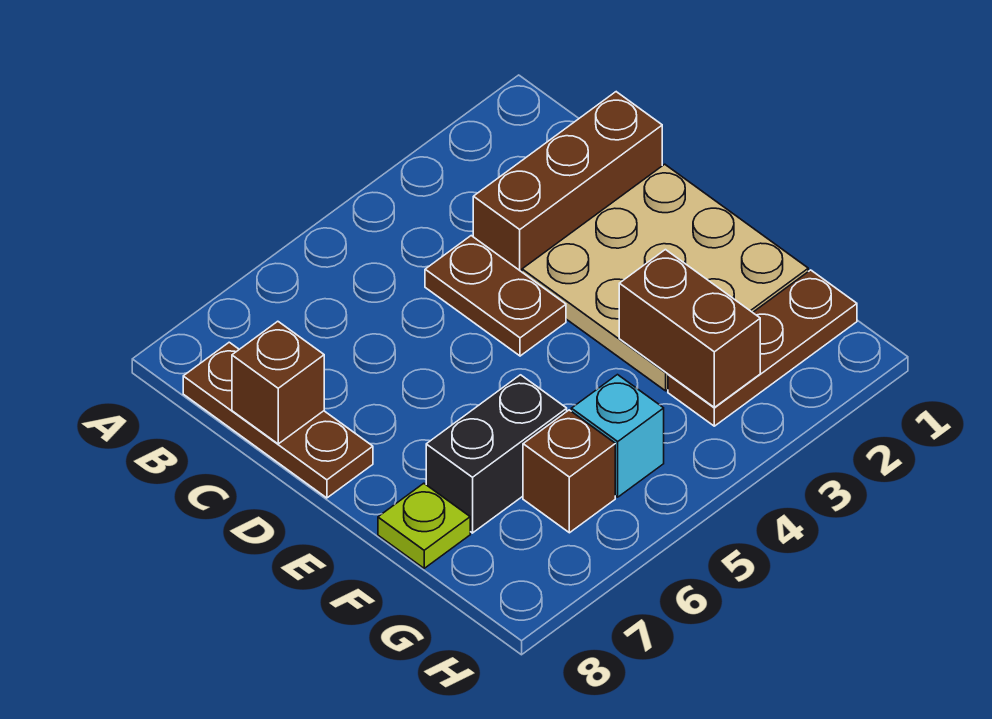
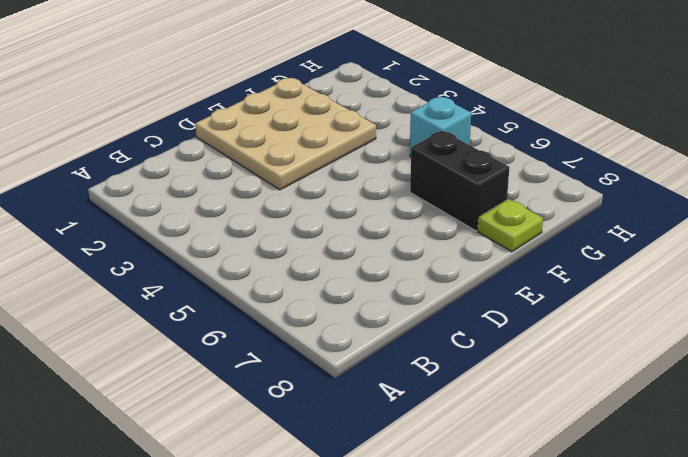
none -> brown 1x3 plate [183,342,373,498]
none -> brown 1x3 brick [473,92,662,272]

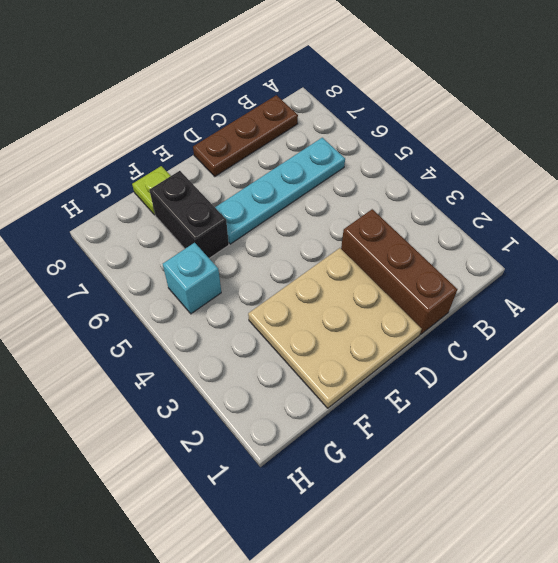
cyan 1x4 plate [215,138,345,244] -> none
none -> brown 1x2 plate [425,236,566,356]
none -> brown 1x3 plate [668,270,857,426]

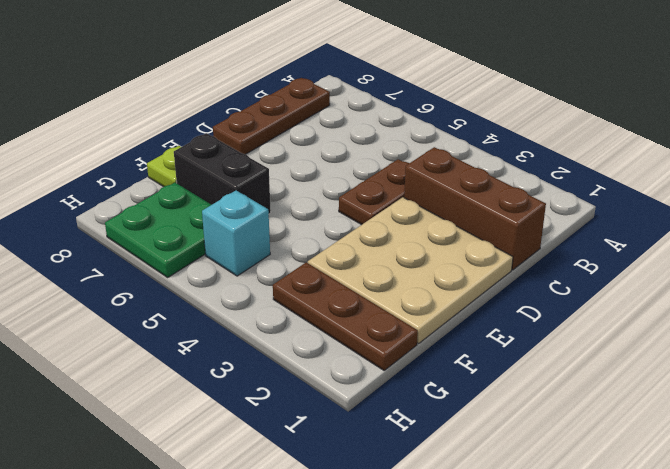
green 2x2 plate [105,183,211,277] -> brown 1x1 brick [523,410,615,533]
none -> brown 1x1 brick [232,321,324,444]
none -> brown 1x2 brick [619,250,760,407]

